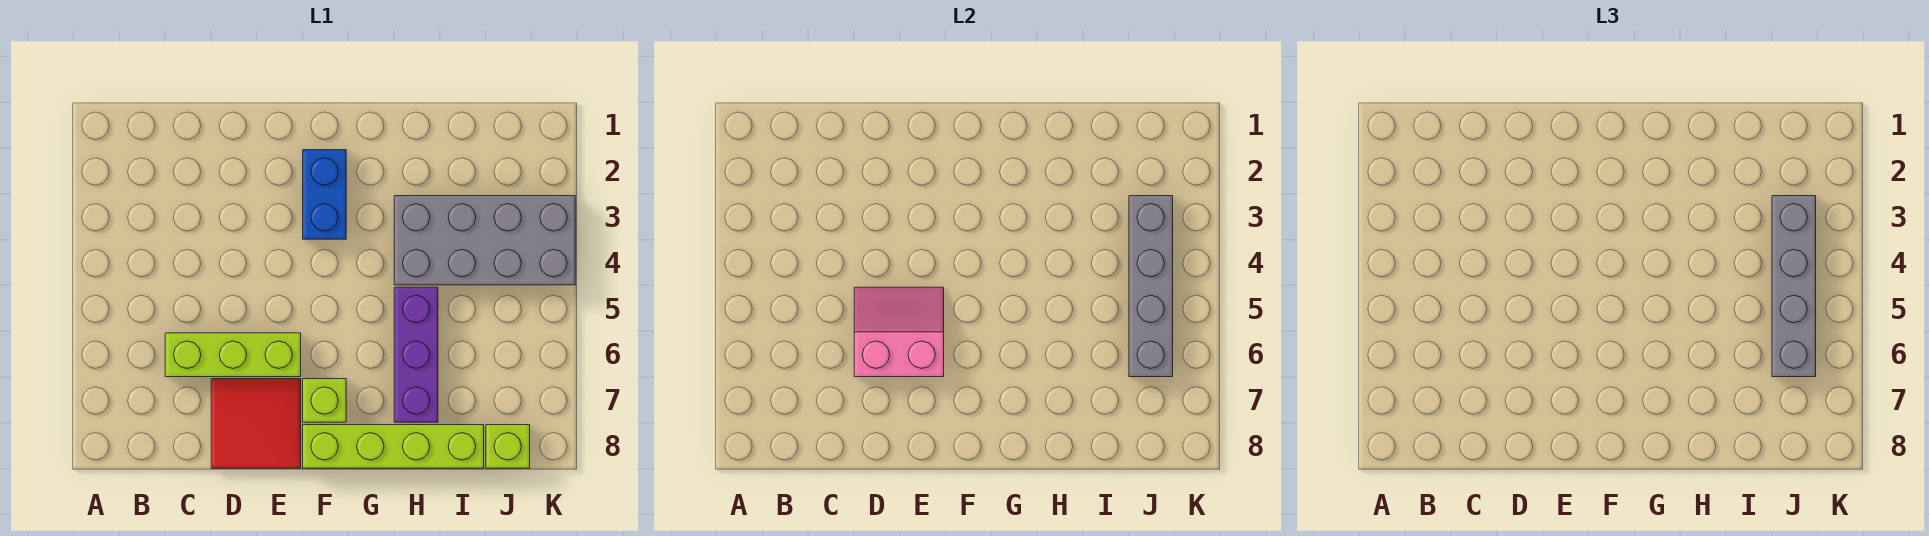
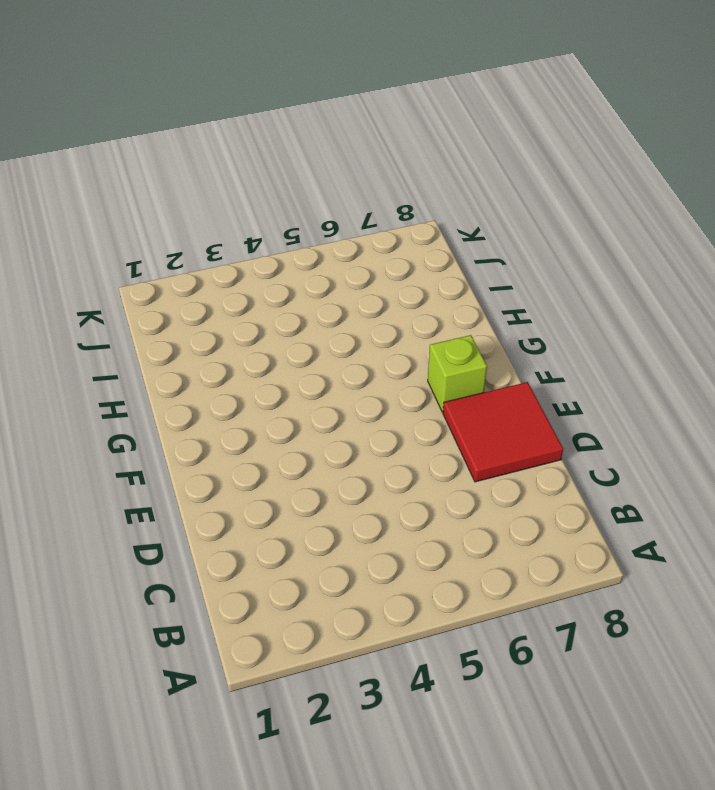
none -> lime 1x3 brick [165,333,301,377]
none -> blue 1x2 brick [303,150,346,239]

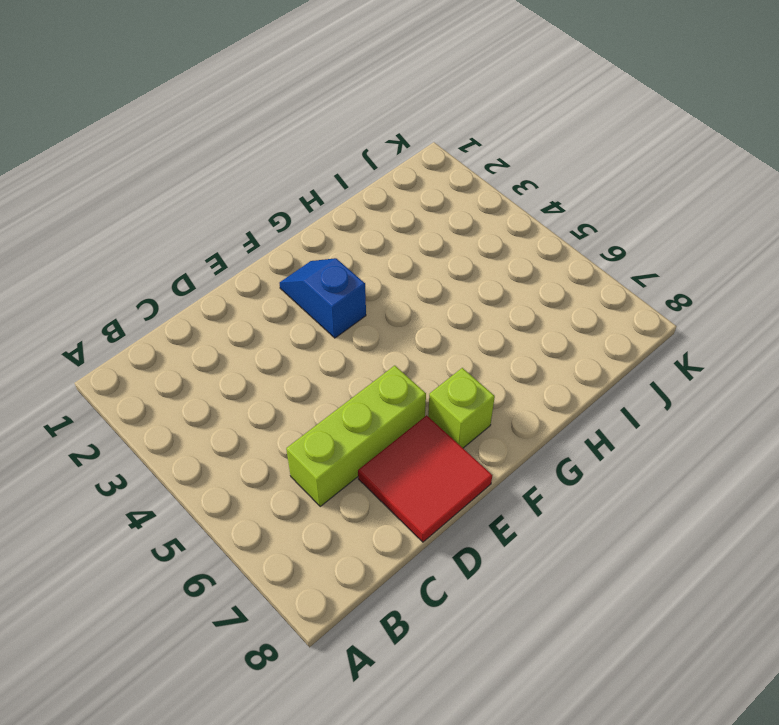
blue 1x2 slope [280,258,366,338] -> blue 1x2 brick [303,150,346,239]
none -> lime 1x4 brick [303,425,484,468]
none -> grey 2x4 brick [394,196,575,285]

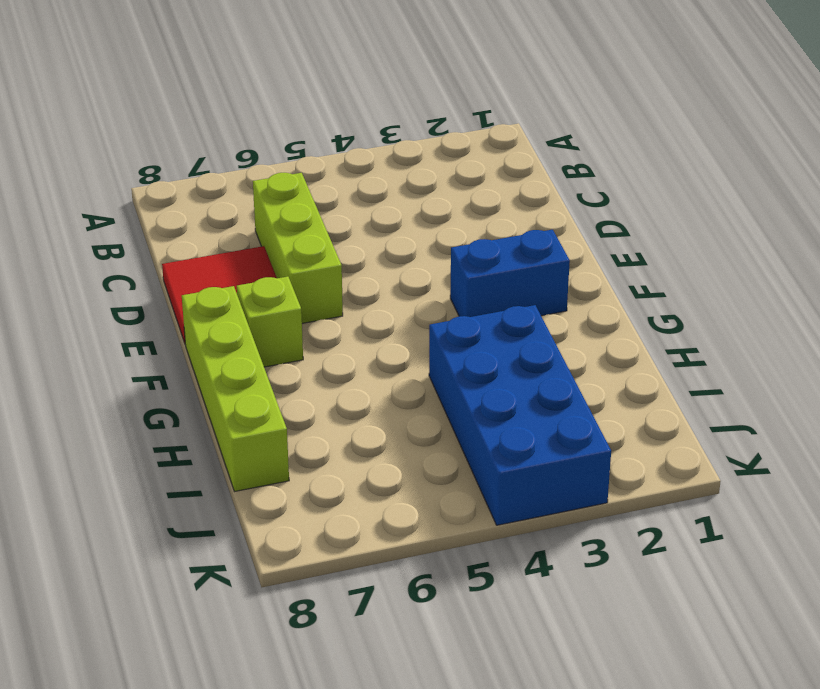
blue 2x4 brick [429,305,611,525] -> grey 2x4 brick [394,196,575,285]
none -> purple 1x3 brick [394,287,438,422]
none -> lime 1x1 brick [486,425,530,468]

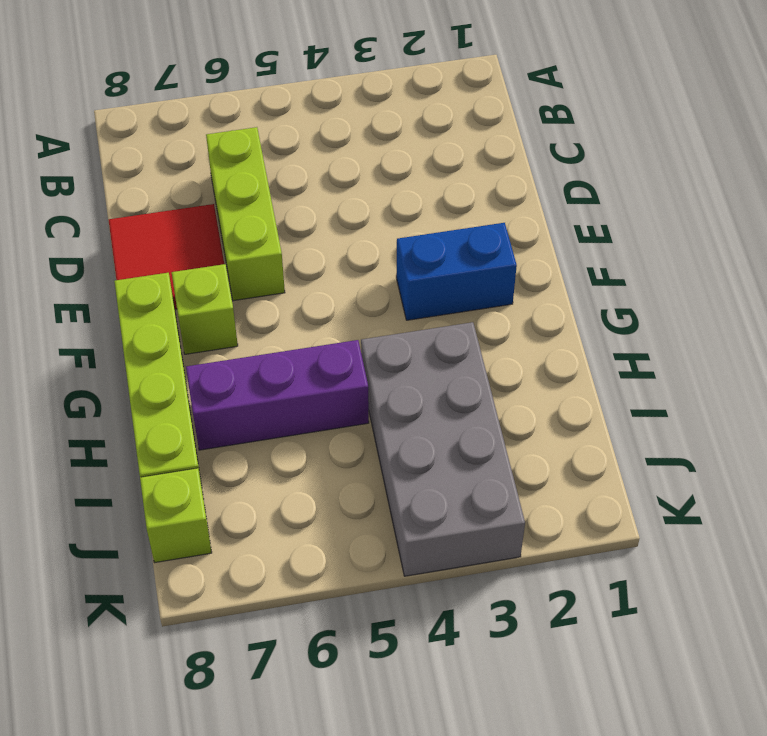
none -> pink 2x2 slope [854,287,944,377]
none -> grey 1x4 brick [1129,196,1173,377]

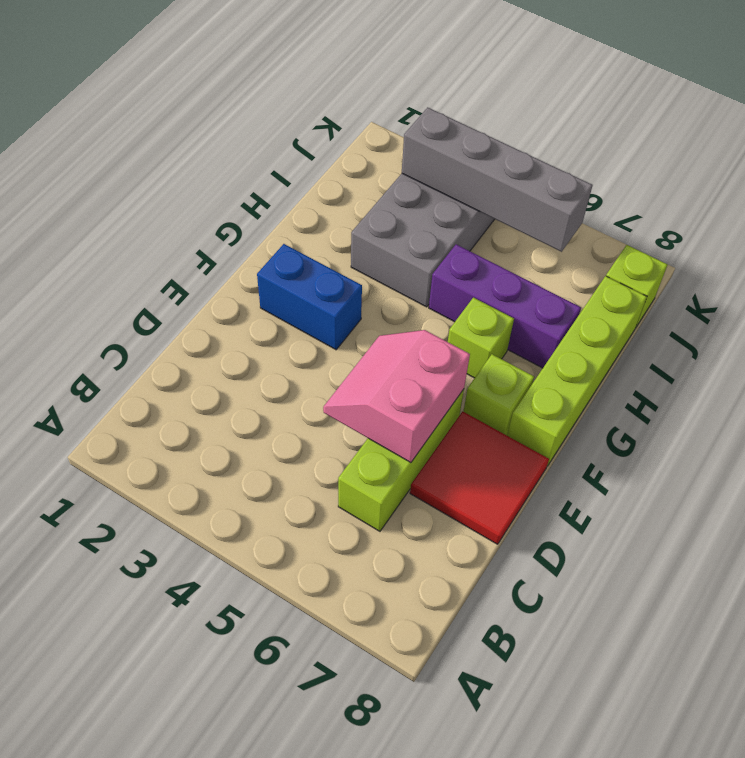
lime 1x1 brick [448,298,514,378] -> none
none -> grey 1x4 brick [1772,196,1816,377]

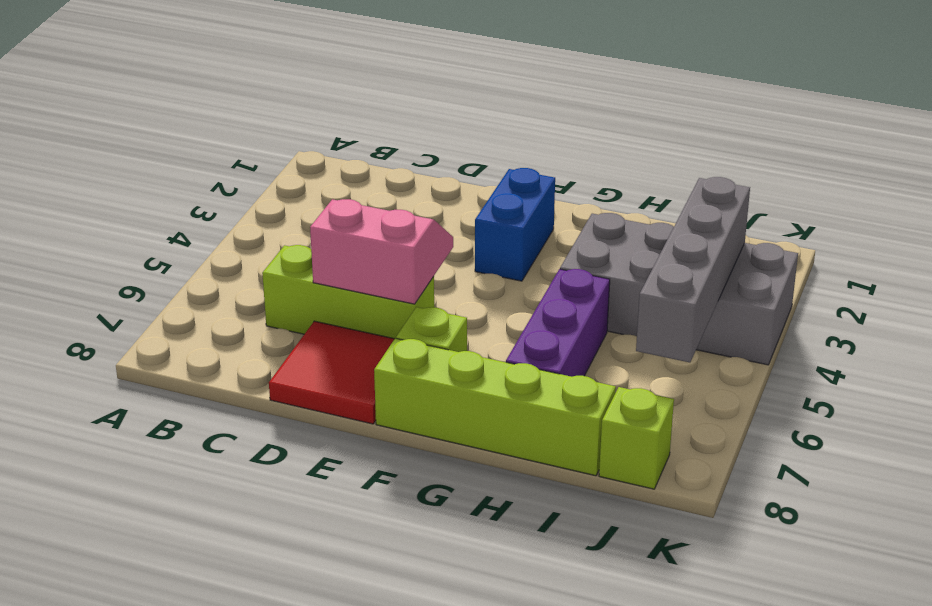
none -> grey 1x4 brick [1772,196,1816,377]

